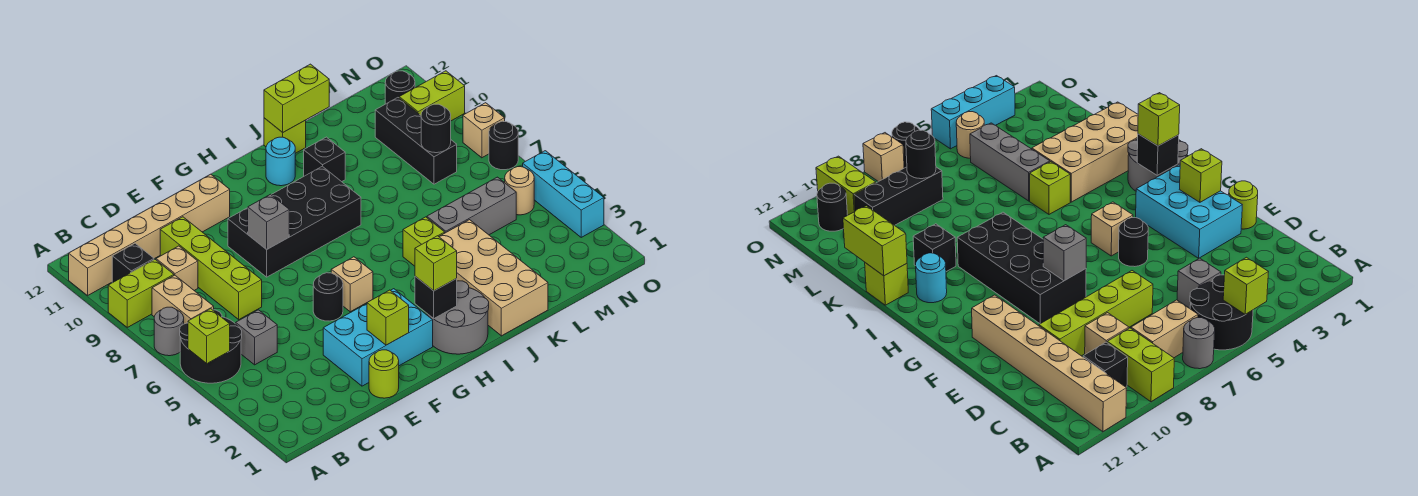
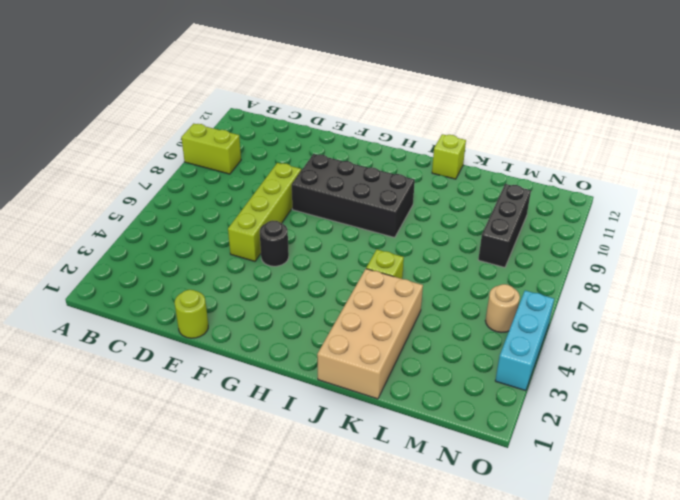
lime 1x4 brick [228,163,301,261] -> lime 1x4 brick moved to [160,217,262,319]
none -> black 2x2 round brick [180,310,242,383]
none -> grey 1x1 round brick [154,307,184,356]
none -> tan 1x6 brick [69,174,230,296]
none -> tan 1x2 brick [152,275,214,324]

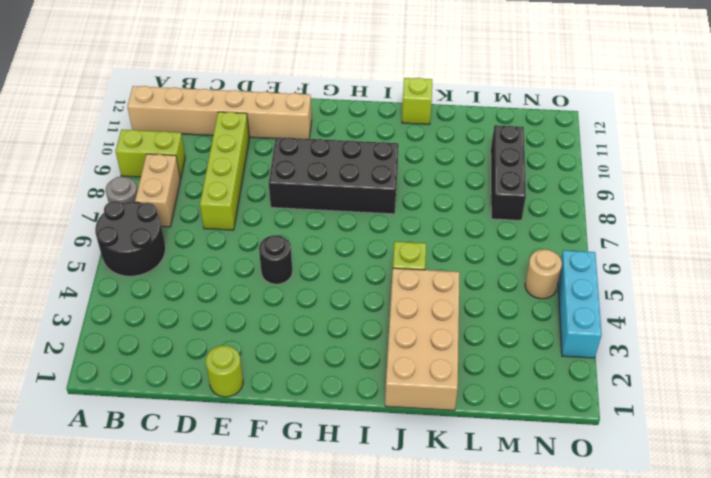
none -> black 1x1 brick [112,243,154,283]
none -> grey 1x1 brick [236,310,277,365]
none -> tan 1x1 brick [156,246,198,290]
none -> cyan 2x3 brick [323,289,433,386]

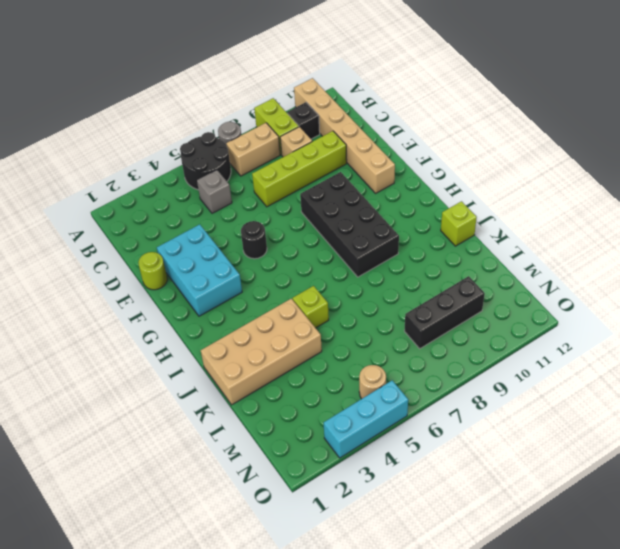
none -> tan 1x1 brick [331,257,373,312]
none -> grey 2x2 round brick [427,281,489,354]
none -> cyan 1x1 round brick [266,137,295,186]
none -> black 1x1 brick [304,137,345,182]

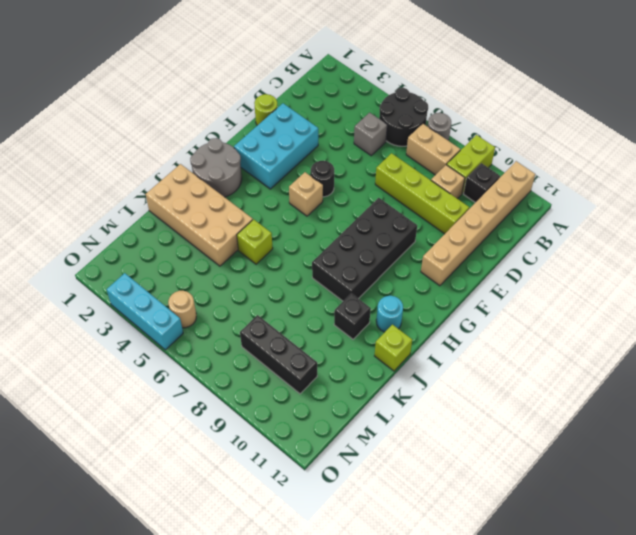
none -> grey 1x3 brick [427,177,516,235]
none -> lime 1x2 brick [399,71,465,121]
none -> black 1x1 round brick [385,71,415,104]
none -> black 1x1 round brick [489,121,518,170]

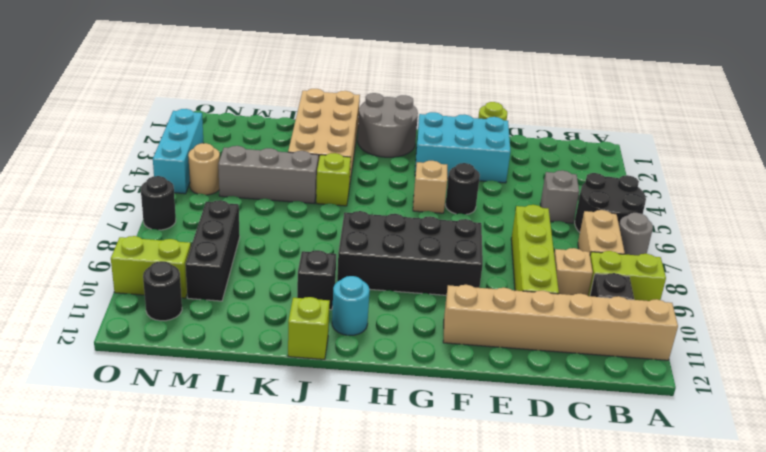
none -> tan 1x1 brick [463,103,505,158]
none -> lime 1x1 brick [188,309,230,363]
none -> lime 1x1 brick [367,290,409,345]
none -> grey 1x1 brick [248,194,289,249]

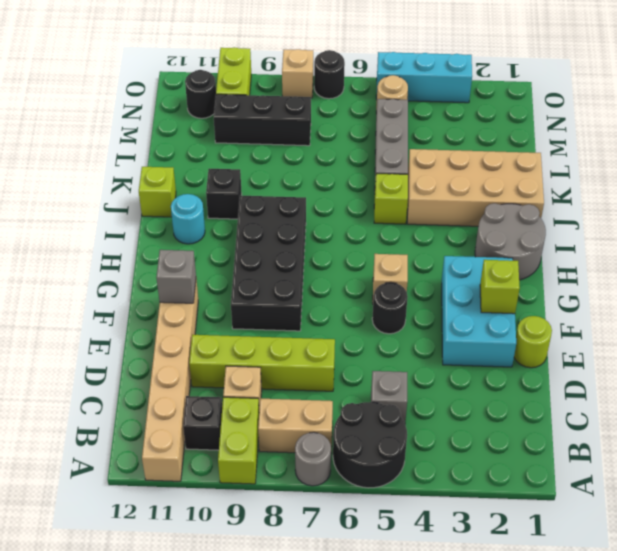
grey 1x1 brick [156,250,196,303] -> grey 1x1 brick moved to [248,194,289,249]
none -> lime 1x1 brick [188,309,230,363]
none -> black 1x1 brick [415,276,457,319]
none -> lime 1x2 brick [264,64,329,132]
none -> black 1x1 round brick [421,104,451,153]

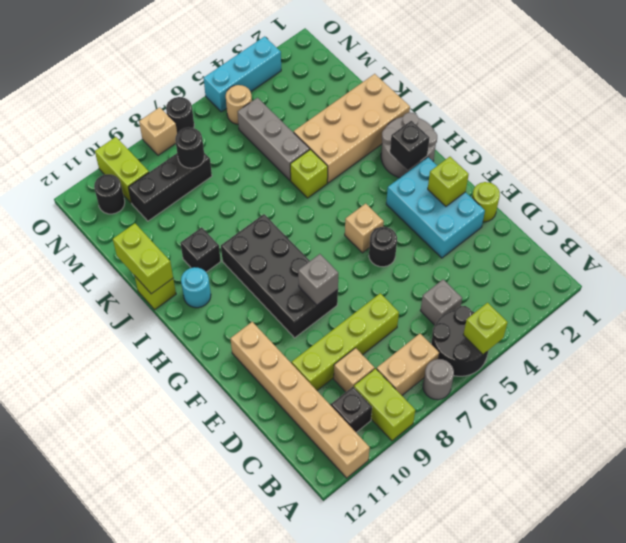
none -> lime 1x1 brick [415,236,457,291]

